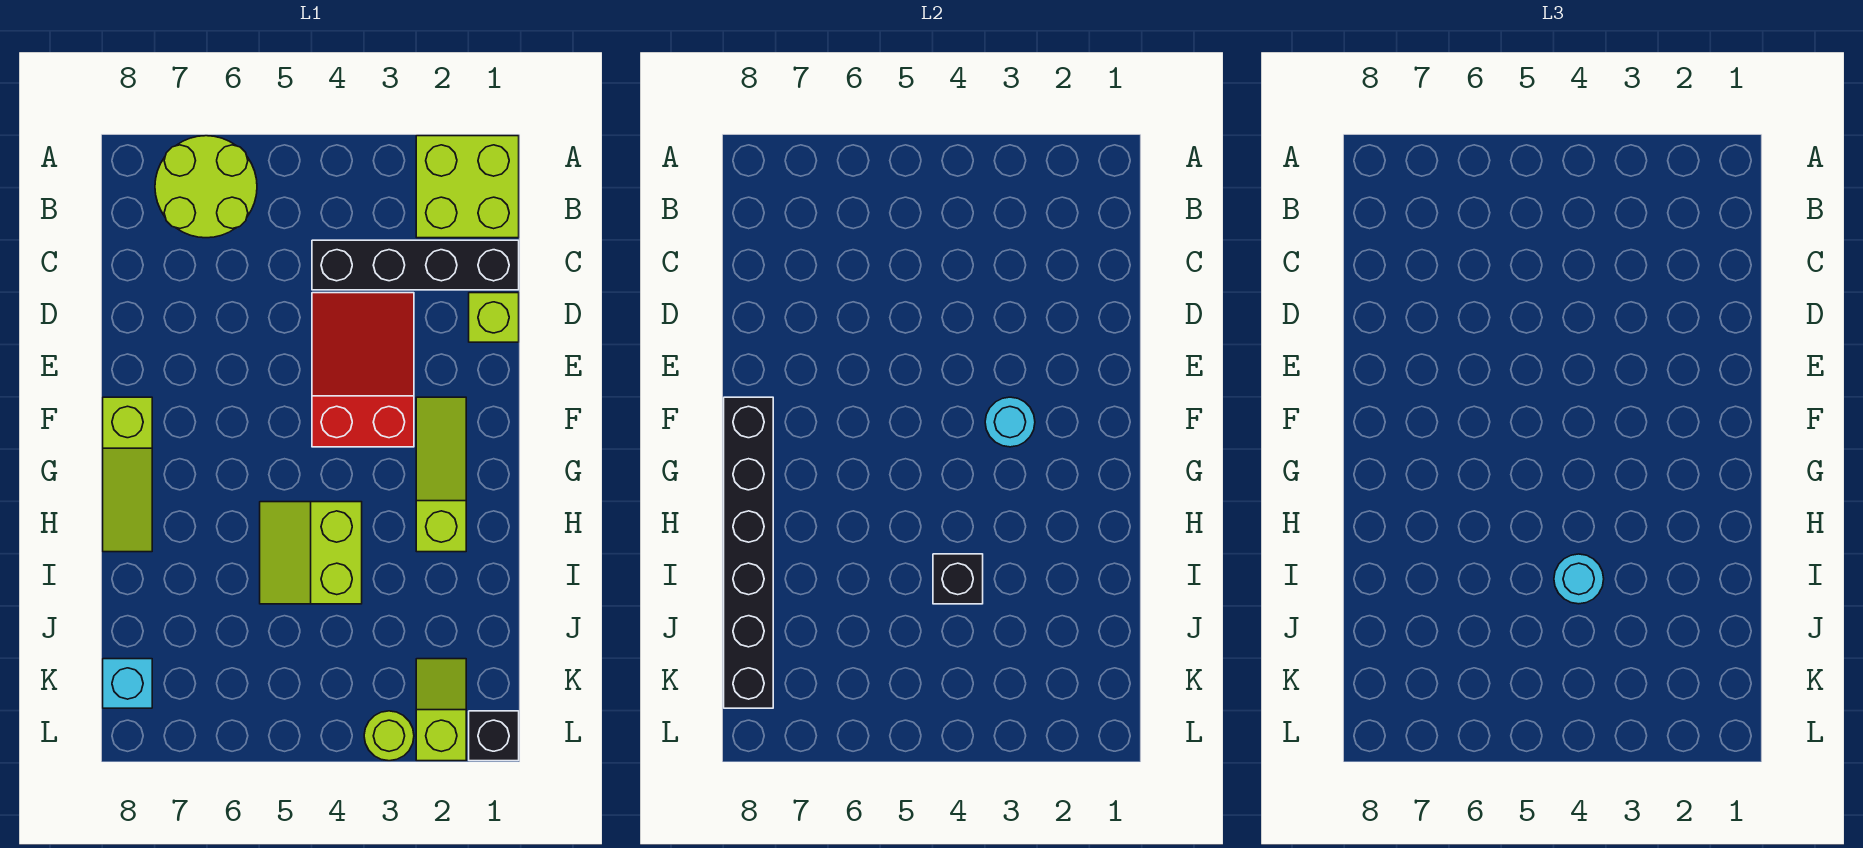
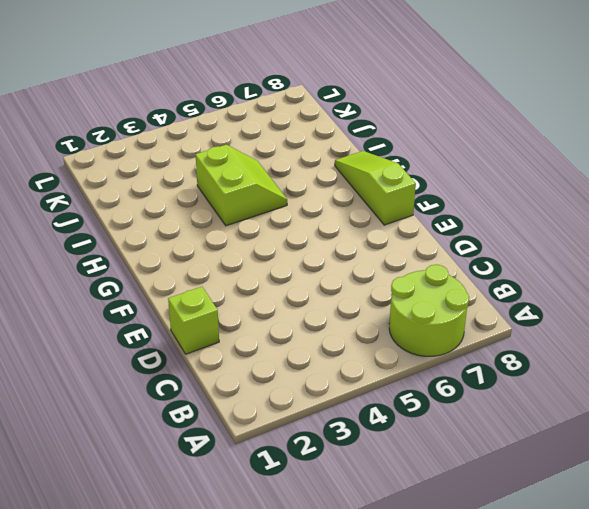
none -> lime 2x2 brick [416,136,519,238]
none -> black 1x4 brick [312,240,519,290]
none -> red 2x3 slope [312,293,414,447]

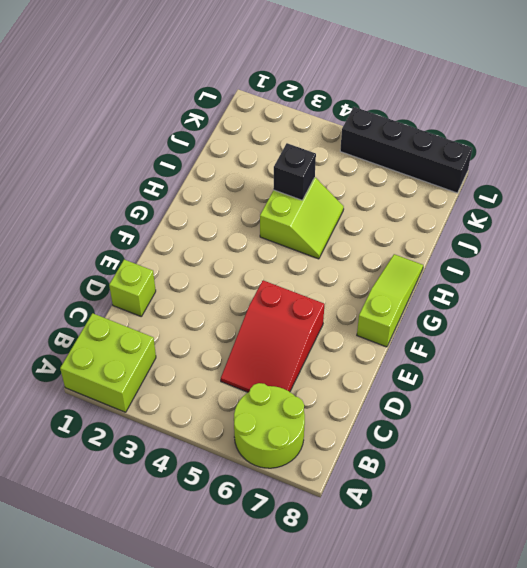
red 2x3 slope [221,280,325,392] -> red 2x3 slope moved to [312,293,414,447]
black 1x4 brick [340,107,472,193] -> black 1x4 brick moved to [312,240,519,290]
none -> lime 1x3 slope [416,397,466,552]
none -> lime 1x2 slope [416,659,466,761]
none -> cyan 1x1 brick [103,659,152,708]

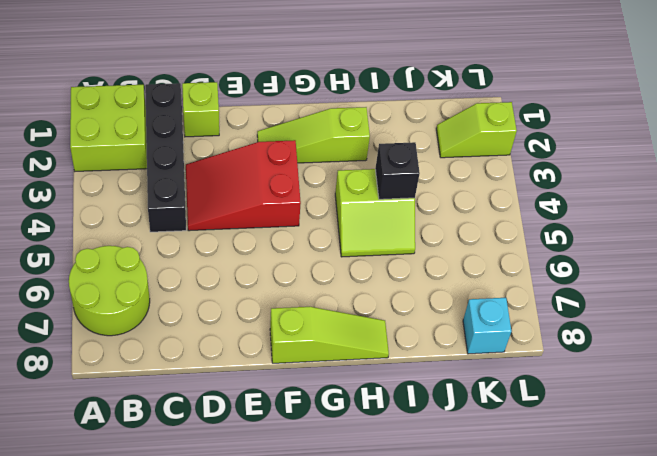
none -> black 1x1 brick [469,711,519,761]
none -> lime 1x1 round brick [364,711,414,761]
none -> cyan 1x1 round brick [985,397,1035,447]

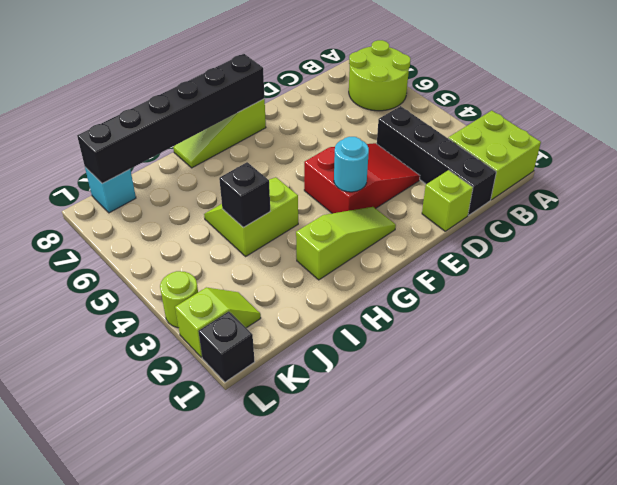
none -> cyan 1x1 round brick [1554,554,1604,604]

